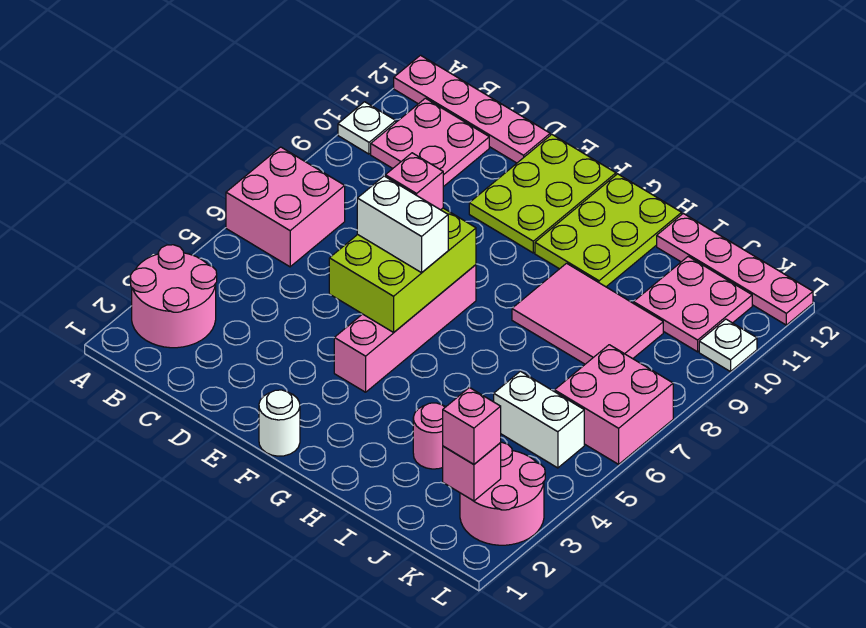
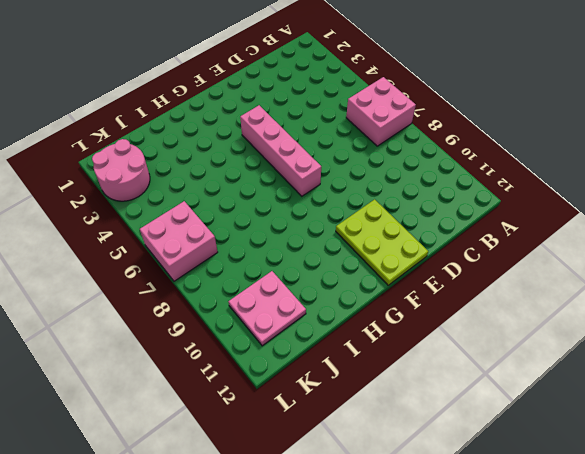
none -> pink 2x2 round brick [130,245,217,348]
none -> white 1x1 plate [338,102,396,154]
none -> pink 1x4 plate [394,55,550,163]

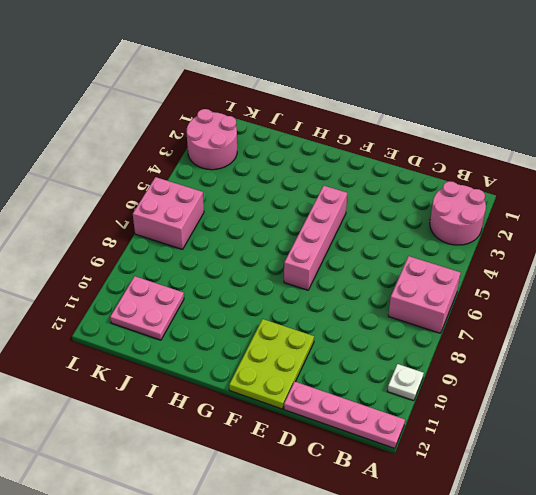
none -> pink 2x2 plate [371,98,489,187]
none -> white 1x1 round brick [259,390,300,456]
none -> lime 2x3 plate [535,174,682,287]

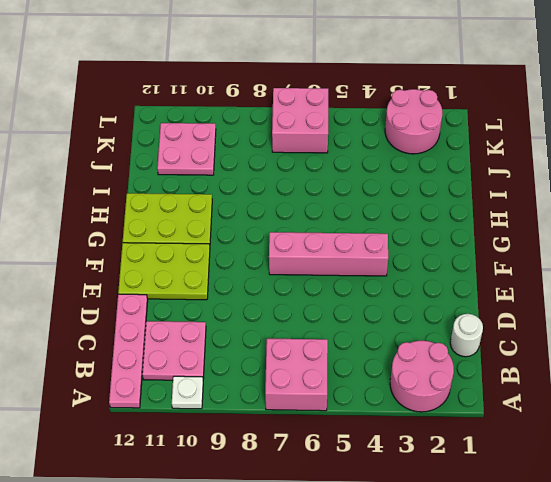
white 1x1 round brick [450,314,483,357] -> white 1x1 round brick moved to [259,390,300,456]
none -> pink 2x3 tile [512,263,663,364]
none -> pink 1x1 round brick [413,403,445,469]
none -> pink 1x4 plate [657,213,813,325]

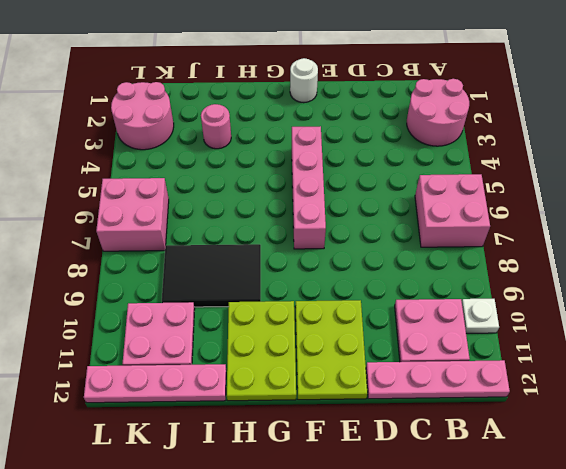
black 2x3 tile [162,244,261,307] -> pink 2x3 tile [512,263,663,364]
none -> white 1x2 brick [494,371,584,468]
none -> white 1x1 plate [699,319,757,372]
none -> lime 2x3 brick [329,208,476,332]

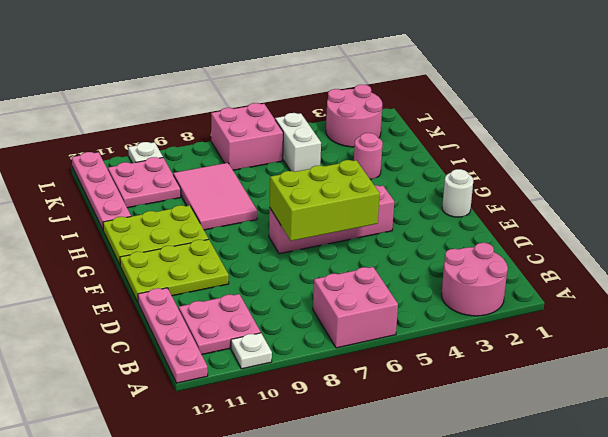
none -> pink 1x1 brick [443,443,501,501]
none -> white 1x2 brick [357,176,448,273]
none -> pink 1x1 brick [385,153,443,210]

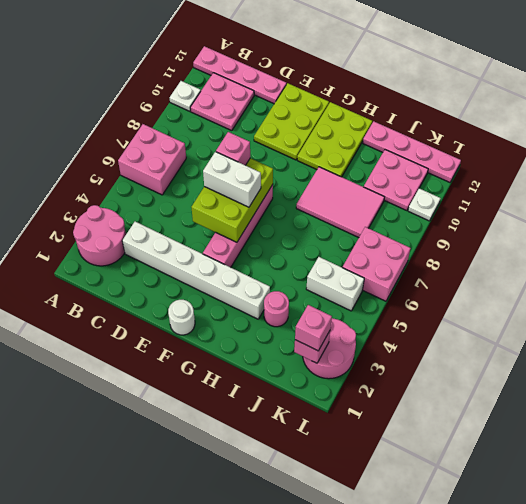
white 1x6 brick [122,222,270,319] -> none

